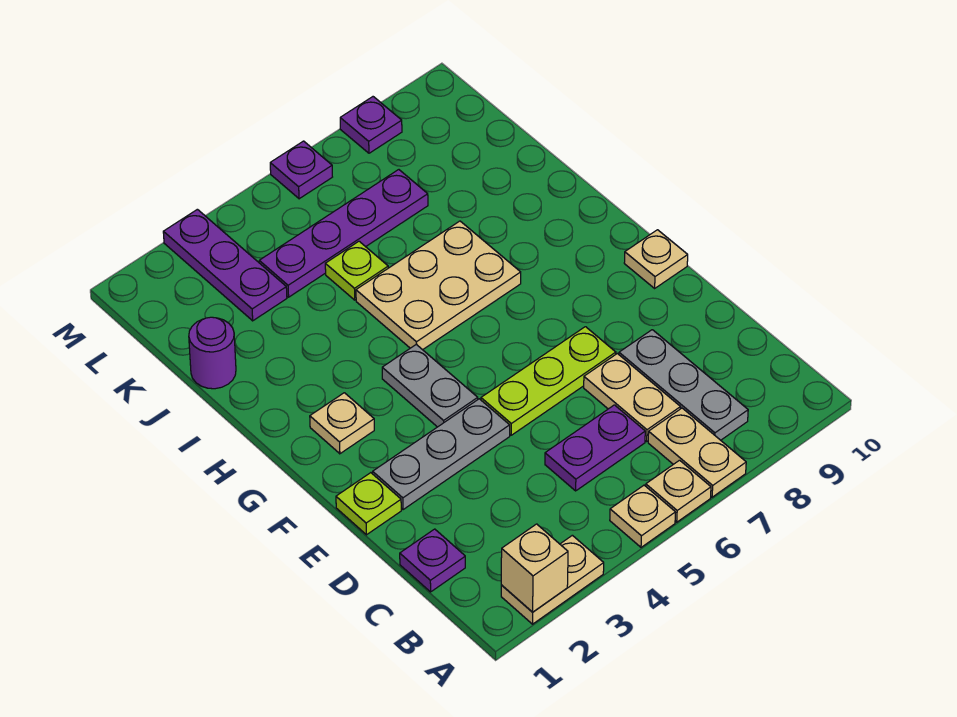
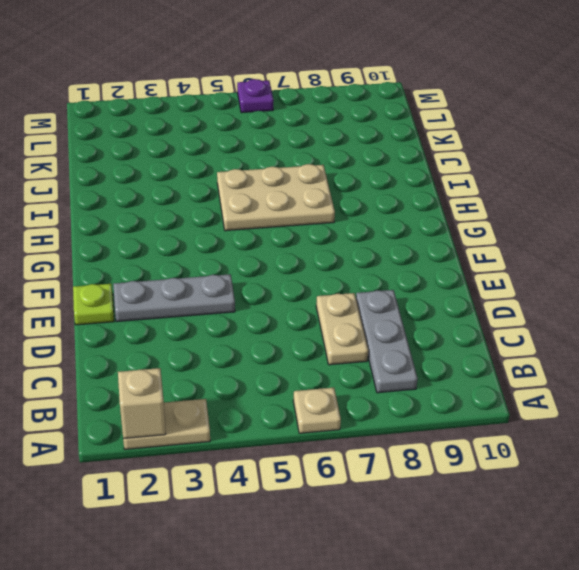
none -> tan 1x1 plate [610,485,676,547]
none -> tan 1x2 plate [648,408,746,497]
none -> purple 1x1 plate [400,529,465,592]

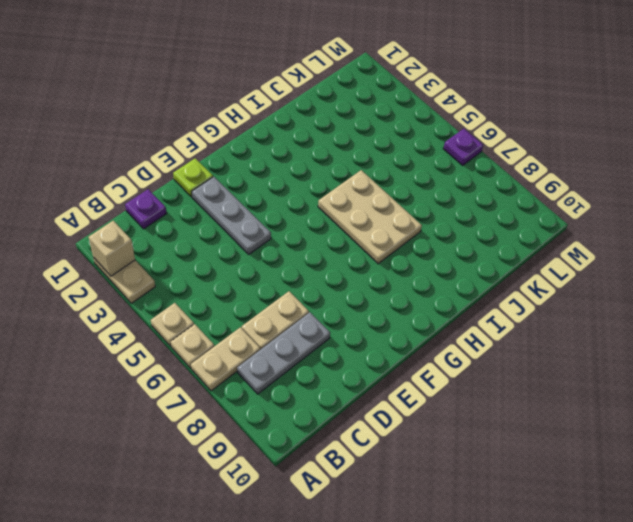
none -> purple 1x2 plate [545,405,645,491]
none -> lime 1x3 plate [481,327,616,435]
none -> grey 1x2 plate [382,344,478,427]

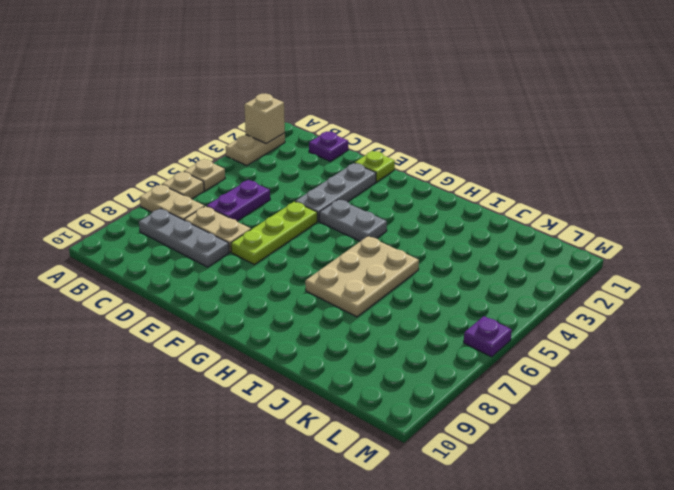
none -> tan 1x1 plate [624,230,688,288]
none -> tan 1x1 plate [310,393,374,454]
none -> purple 1x1 round brick [189,317,236,389]

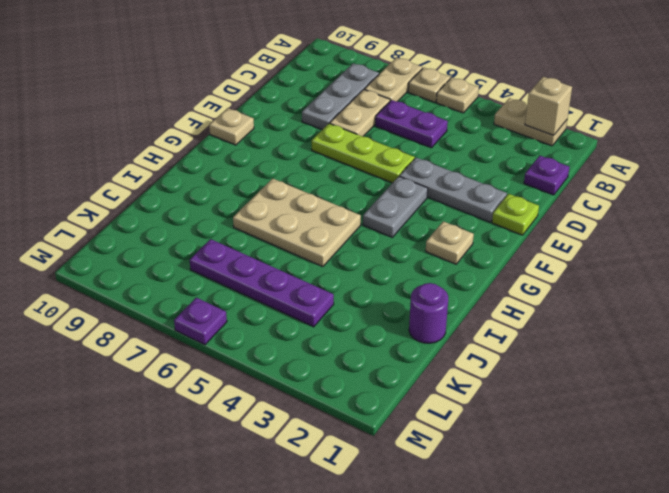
none -> lime 1x1 plate [325,241,388,300]
none -> purple 1x3 plate [163,209,287,321]
none -> purple 1x1 plate [340,97,402,153]

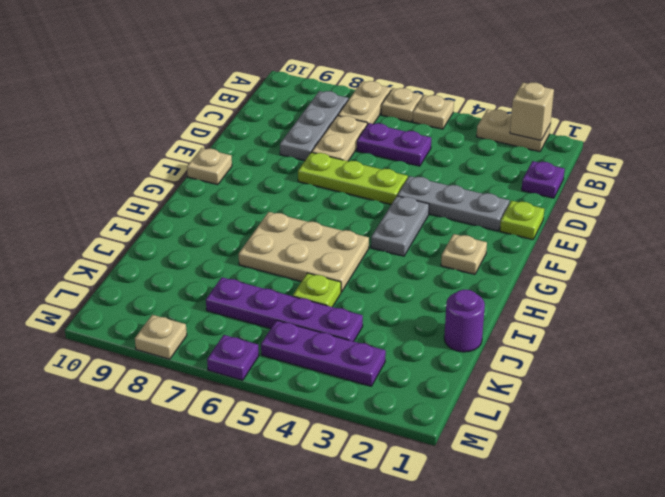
purple 1x3 plate [261,320,386,386] -> purple 1x3 plate turned to [163,209,287,321]
tan 1x1 plate [135,315,187,359] -> purple 1x1 plate [340,97,402,153]

